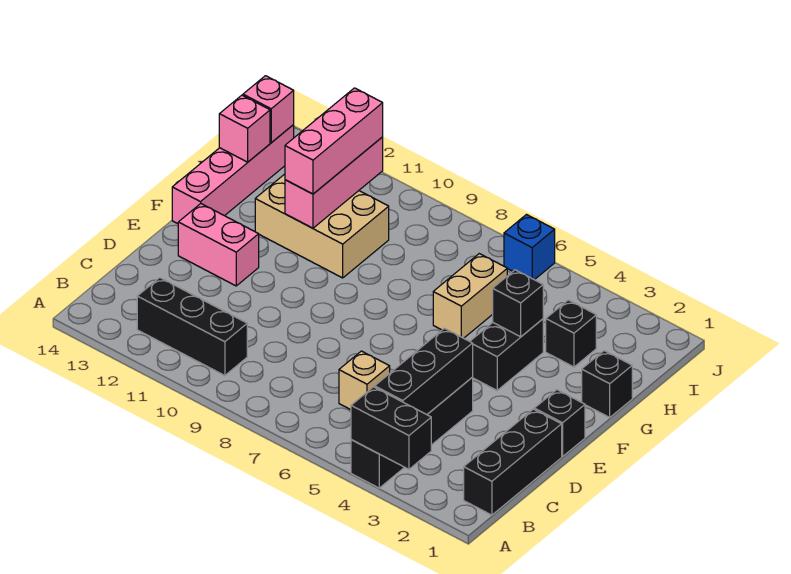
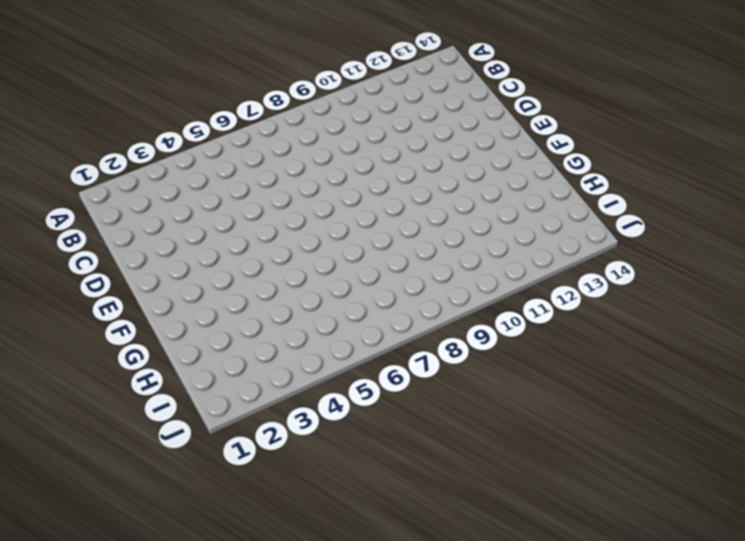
none -> black 1x4 brick [351,378,473,488]
none -> black 1x3 brick [464,409,562,515]
none -> black 1x3 brick [137,278,247,376]

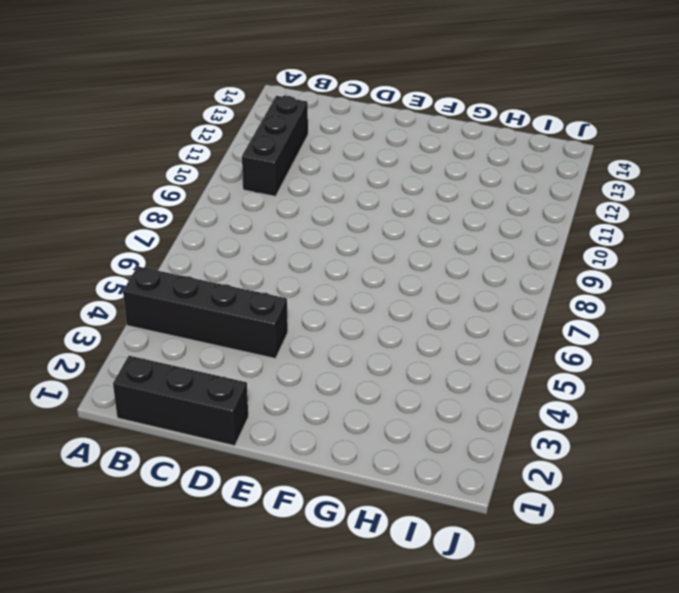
none -> tan 1x1 brick [339,351,390,410]
none -> black 1x1 brick [534,390,585,457]
none -> pink 1x2 brick [178,204,259,286]

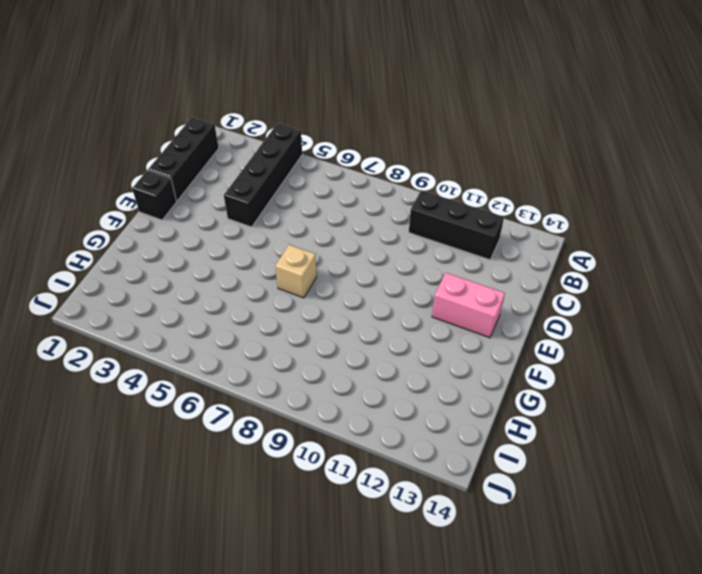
tan 1x1 brick [275,245,317,298] -> tan 1x1 brick moved to [339,351,390,410]
none -> black 1x2 brick [470,319,543,390]
none -> pink 1x4 brick [172,125,294,224]
none -> black 1x1 brick [582,351,632,417]

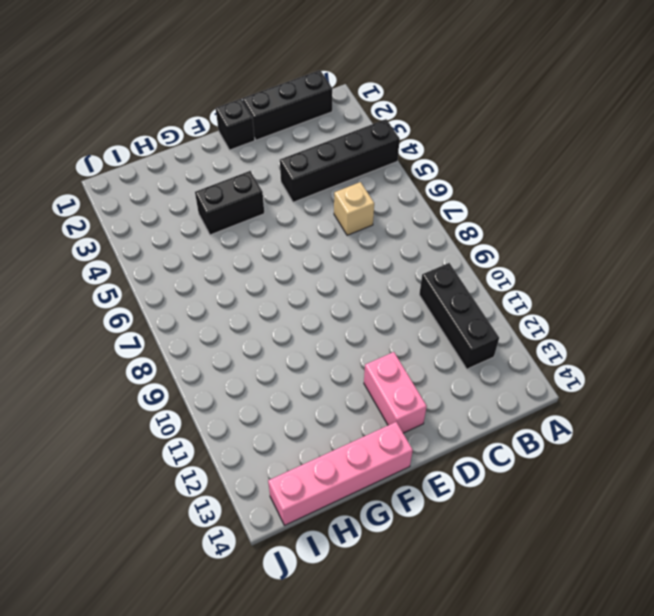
none -> black 1x1 brick [582,351,632,417]
none -> tan 1x2 brick [433,254,507,338]
none -> tan 2x3 brick [255,174,389,278]

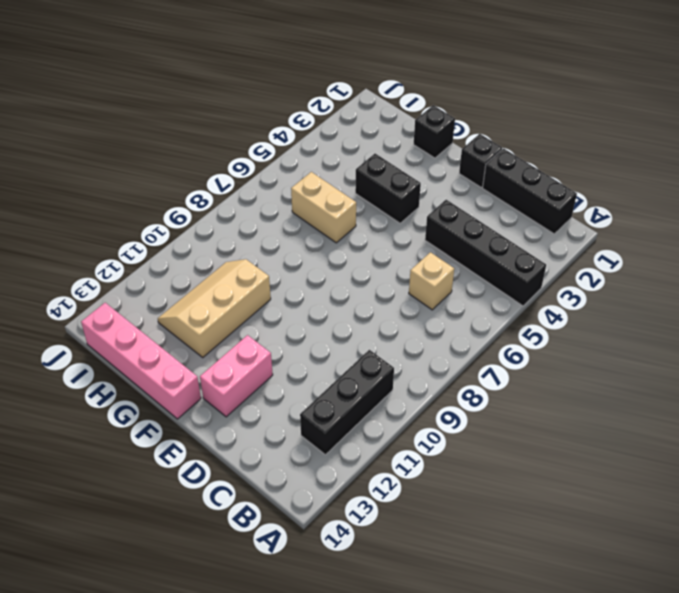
tan 2x3 slope [158,259,271,357] -> tan 2x3 brick [255,174,389,278]
none -> black 1x1 brick [546,300,596,367]
none -> blue 1x1 brick [504,215,555,280]
none -> black 1x2 brick [351,387,431,469]

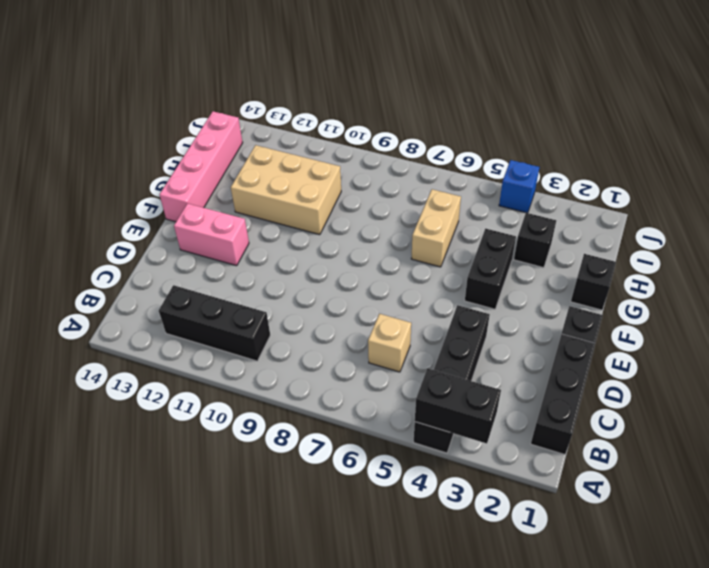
blue 1x1 brick [499,160,539,213] -> blue 1x1 brick moved to [504,215,555,280]
none -> black 1x3 brick [375,328,473,415]
none -> black 1x1 brick [493,270,543,337]
none -> pink 1x3 brick [285,137,383,228]

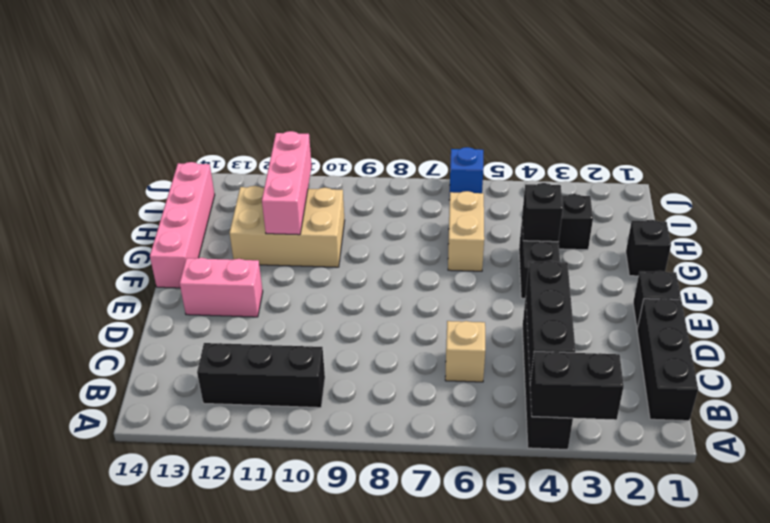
none -> pink 1x1 brick [219,95,270,162]
none -> pink 1x1 brick [243,76,294,143]
none -> pink 1x3 brick [285,88,383,194]

